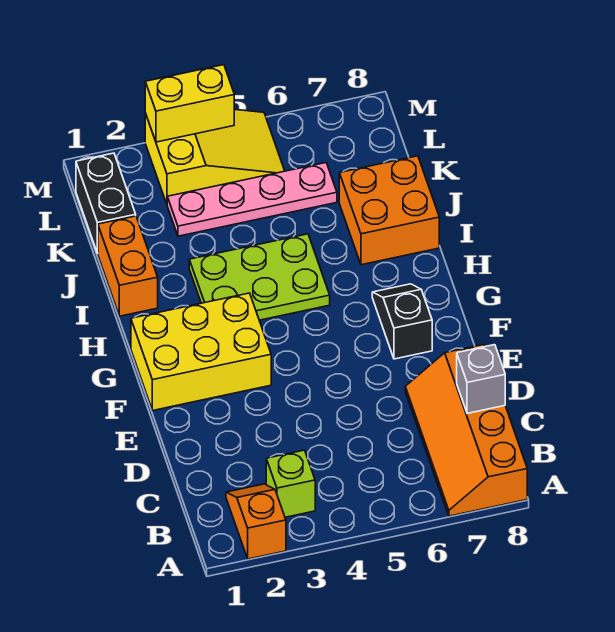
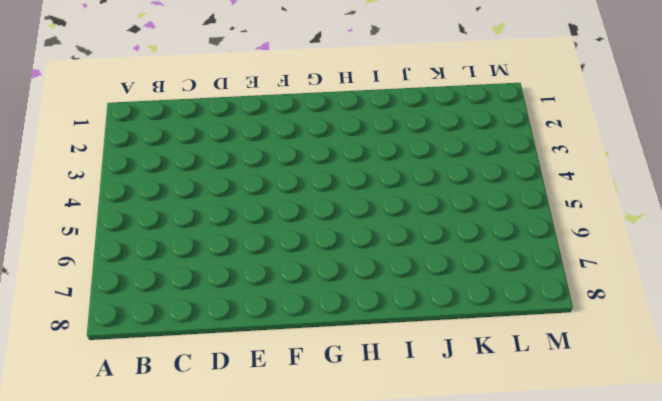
none -> orange 1x2 slope [226,484,286,559]
none -> orange 2x4 slope [405,344,527,516]
none -> lime 1x1 brick [266,450,315,517]

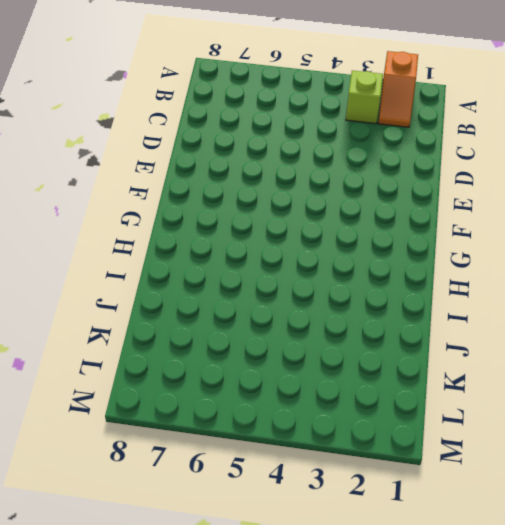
none -> orange 2x4 slope [405,344,527,516]
none -> yellow 2x3 brick [131,293,271,410]
none -> black 1x2 slope [372,284,432,359]

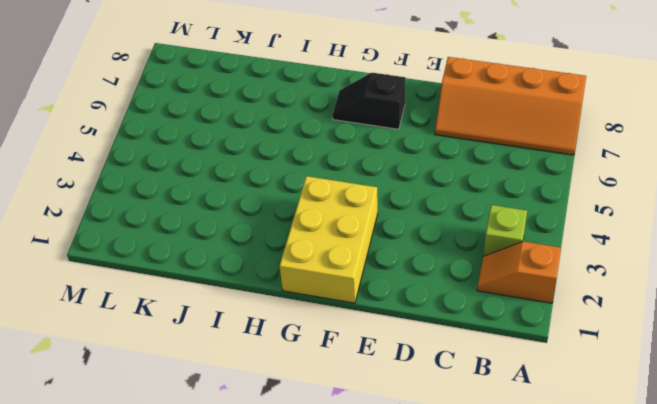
none -> lime 2x3 plate [189,234,330,320]
none -> orange 1x2 brick [98,216,158,316]
none -> orange 2x2 brick [339,156,439,265]

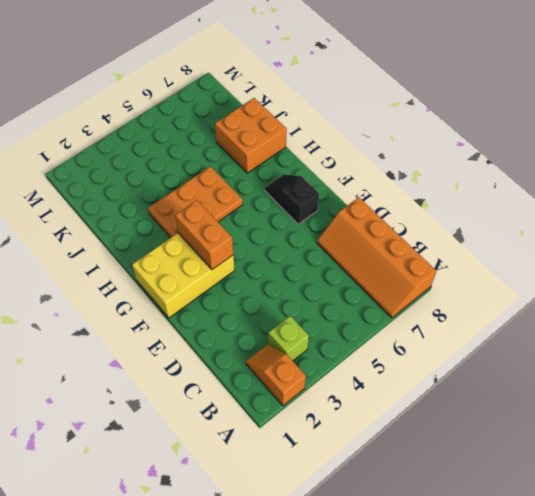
orange 1x2 brick [175,200,233,270] -> orange 1x2 brick moved to [98,216,158,316]
orange 2x3 plate [148,166,243,238] -> lime 2x3 plate [189,234,330,320]
none -> black 1x2 brick [76,153,136,253]
none -> pink 1x4 plate [167,163,337,236]
none -> yellow 2x3 slope [145,109,285,204]

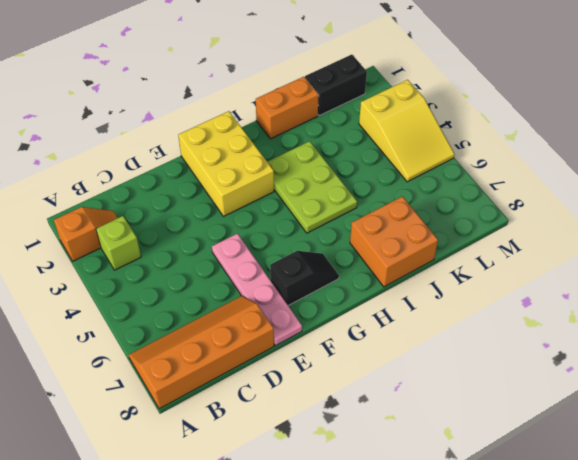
pink 1x4 plate [212,234,302,346] -> pink 1x4 plate moved to [167,163,337,236]
none -> grey 1x1 brick [457,345,505,413]
none -> yellow 1x2 brick [145,65,234,142]

